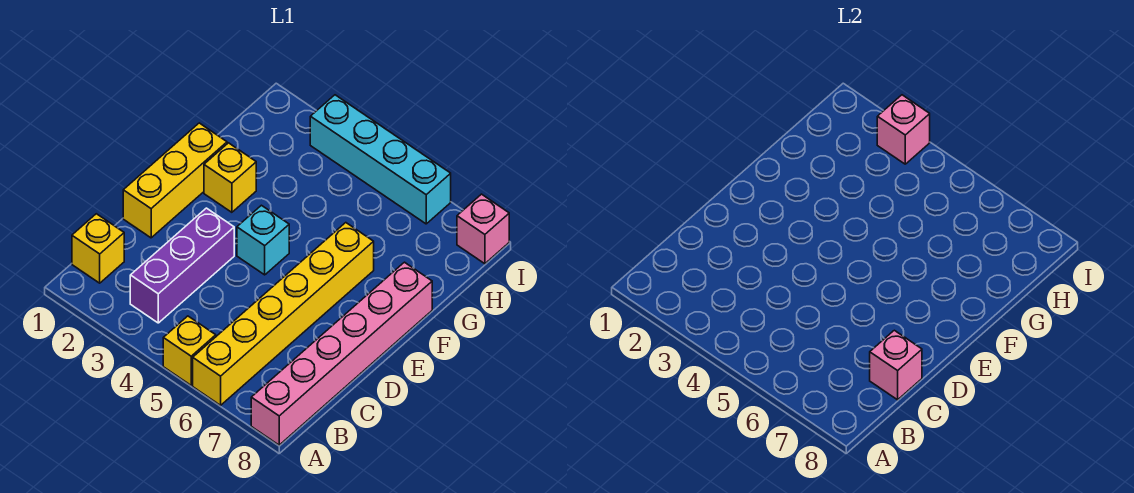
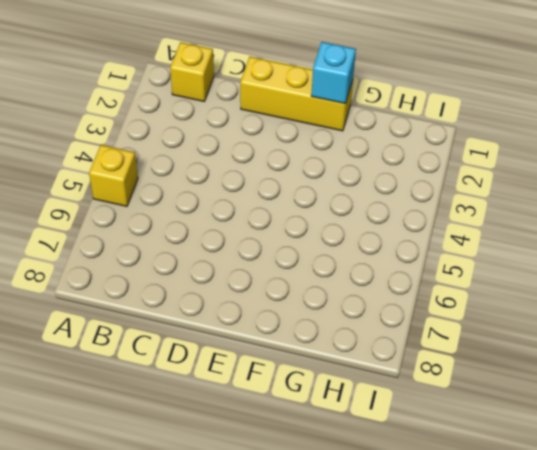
cyan 1x1 brick [311,42,356,104] -> cyan 1x1 brick moved to [237,205,289,275]
none -> yellow 1x6 brick [193,223,374,405]
none -> pink 1x6 brick [251,262,432,445]
none -> purple 1x3 brick [130,208,234,323]

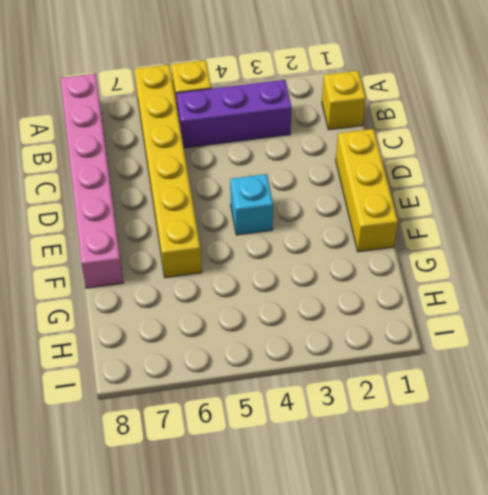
purple 1x3 brick [176,80,292,148] -> purple 1x3 brick turned to [130,208,234,323]
none -> yellow 1x1 brick [204,143,256,212]
none -> cyan 1x4 brick [310,95,451,224]
none -> pink 1x1 brick [457,194,509,264]

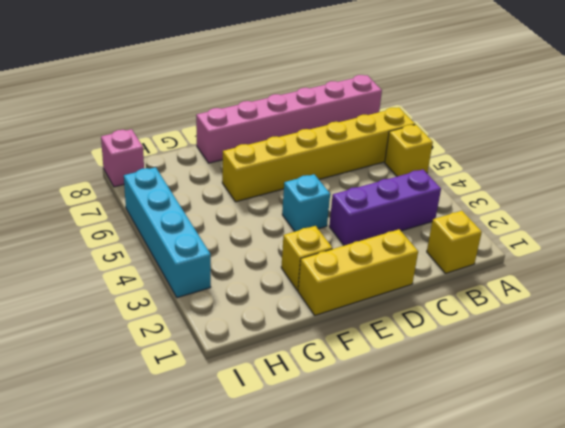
none -> pink 1x1 brick [870,330,922,400]
none -> pink 1x1 brick [877,95,930,164]

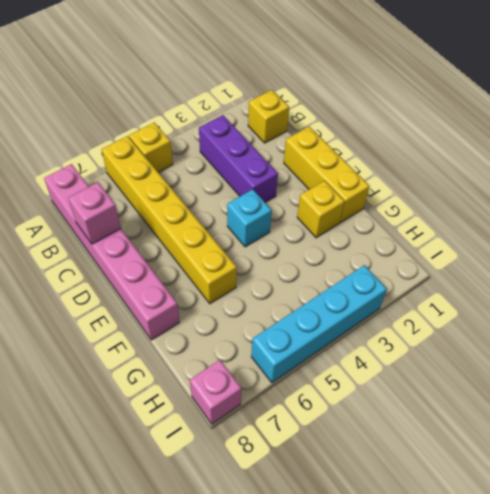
none -> pink 1x1 brick [877,95,930,164]

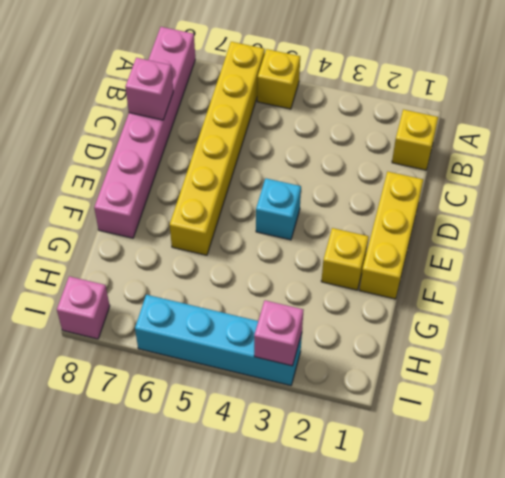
none -> purple 1x3 brick [130,208,234,323]

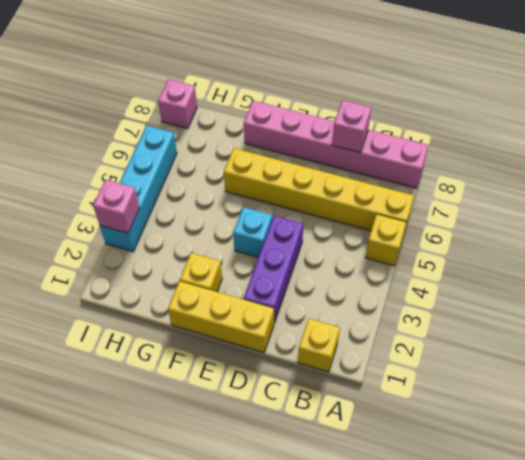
purple 1x3 brick [244,216,303,323] -> purple 1x3 brick turned to [130,208,234,323]

